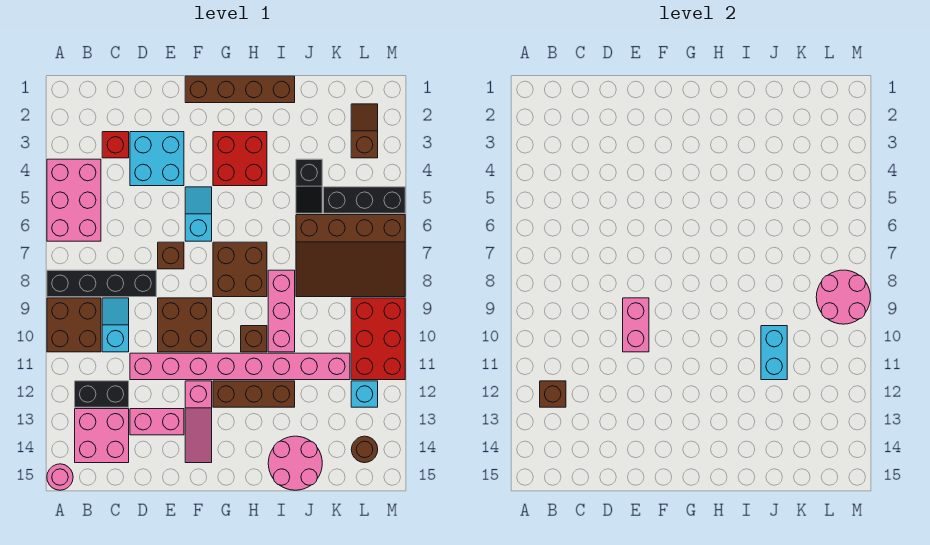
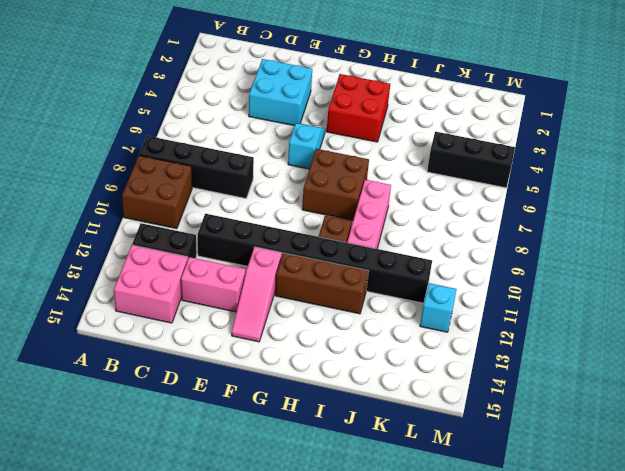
black 1x8 brick [198,214,432,303] -> pink 1x8 brick [130,353,350,380]
none -> pink 2x3 brick [47,159,101,241]
none -> pink 1x1 round brick [47,464,73,490]
none -> red 1x1 brick [102,132,129,158]
none -> cyan 1x2 slope [102,298,129,352]

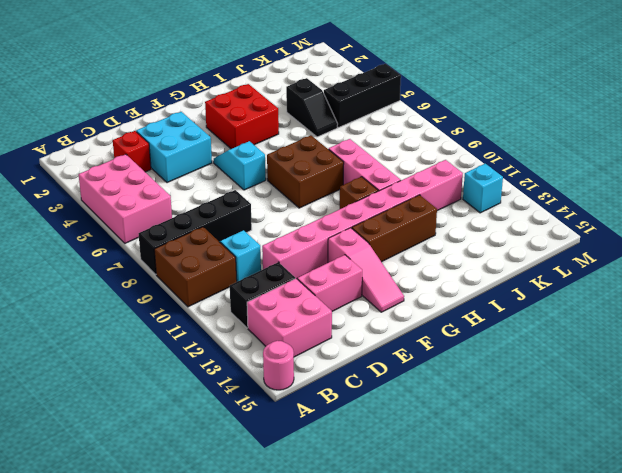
none -> brown 1x1 brick [158,242,184,269]
none -> brown 2x2 brick [158,298,212,352]
none -> brown 1x4 brick [185,76,295,103]
none -> pink 2x2 round brick [268,436,322,490]

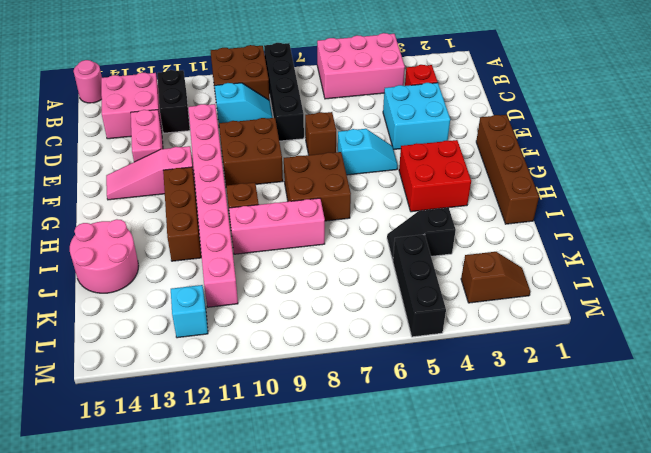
none -> brown 3x4 slope [296,215,405,297]
none -> red 2x3 brick [351,298,405,380]
none -> brown 1x1 round brick [351,436,378,463]
none -> brown 1x1 brick [540,381,566,407]

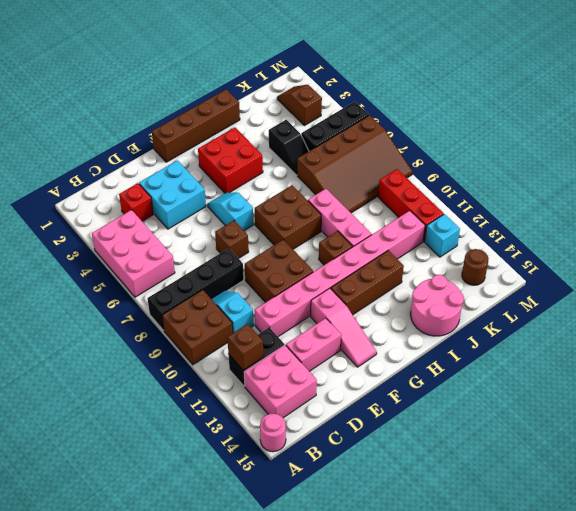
red 1x3 brick [378,169,444,242] -> red 2x3 brick [351,298,405,380]
none -> pink 1x2 brick [623,298,649,352]
none -> cyan 1x2 brick [761,326,787,380]
none -> pink 2x2 round brick [816,270,870,324]

